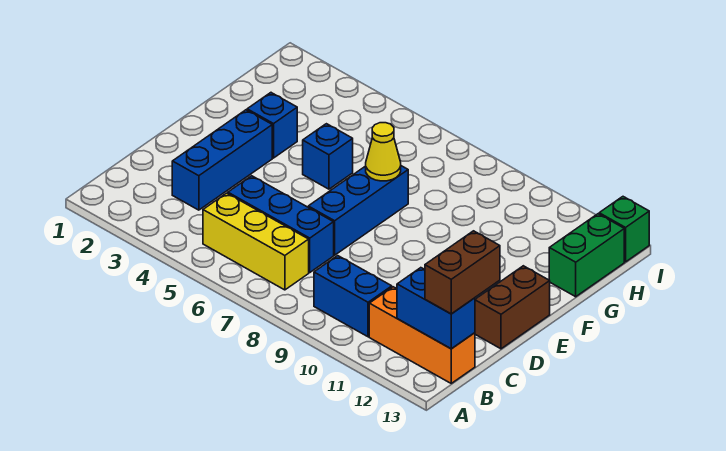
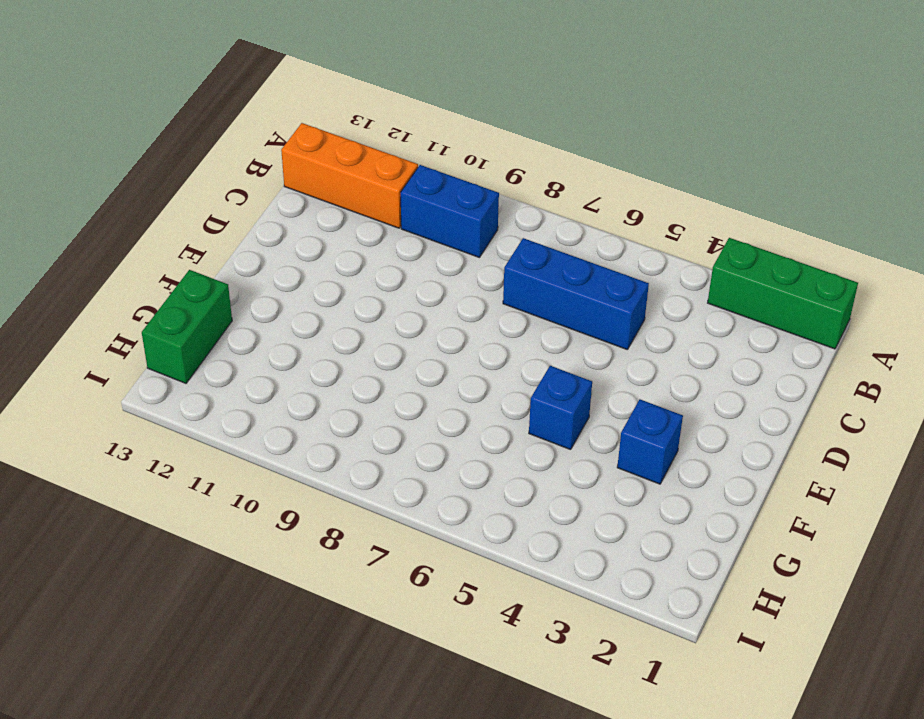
green 1x3 brick [708,238,858,349] -> none
none -> yellow 1x3 brick [203,193,309,290]
none -> blue 1x3 brick [172,110,272,210]
none -> blue 1x3 brick [308,166,408,255]

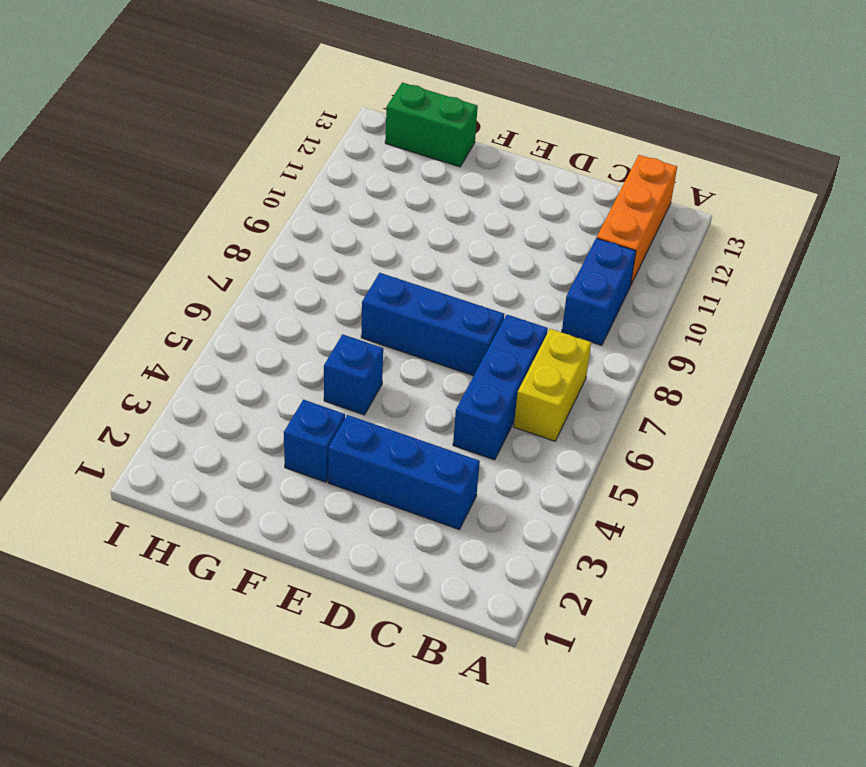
yellow 1x2 brick [514,329,591,441] -> yellow 1x3 brick [203,193,309,290]
none -> brown 1x2 brick [475,266,550,349]
none -> green 1x1 brick [599,197,649,262]
none -> blue 1x2 brick [397,268,475,349]

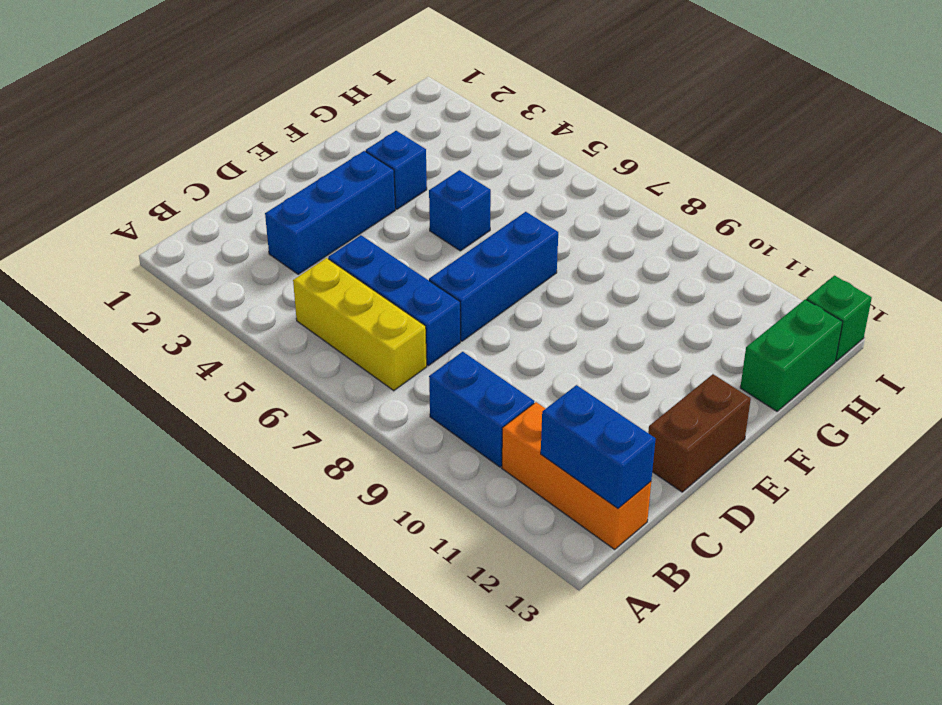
none -> yellow 1x1 cone [366,123,401,181]
none -> brown 1x2 brick [425,231,500,314]

